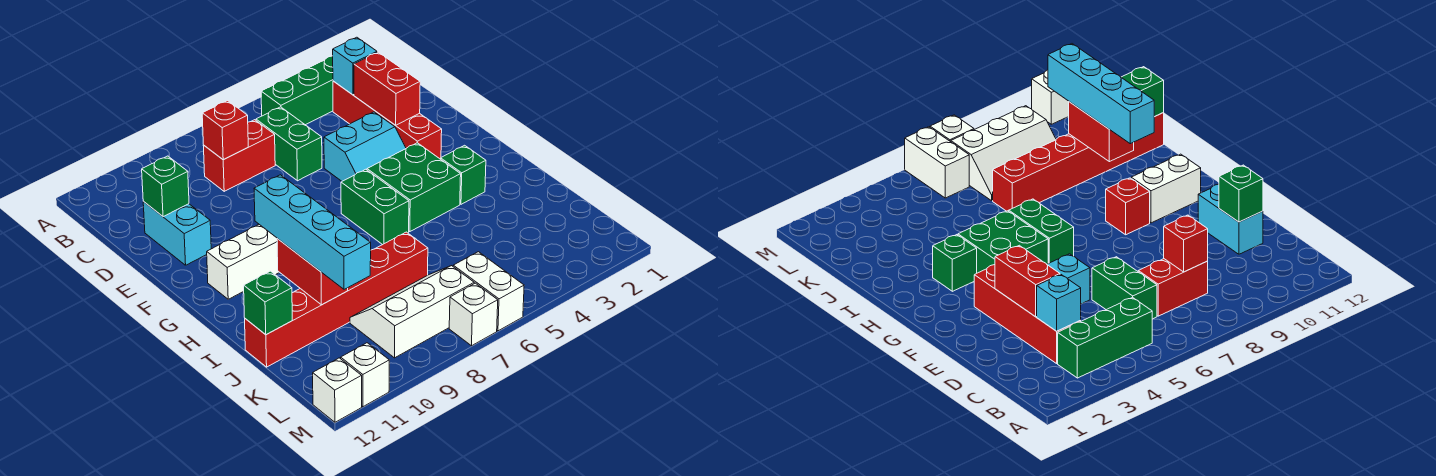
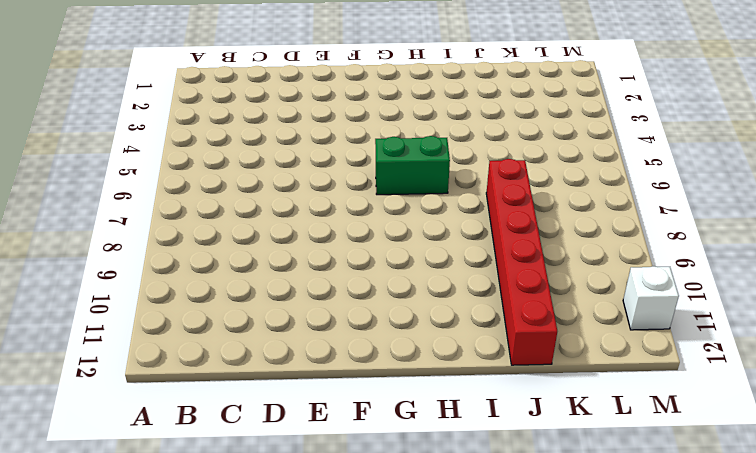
none -> green 1x3 brick [261,56,333,125]
none -> red 1x4 brick [333,81,442,159]
none -> green 1x2 brick [256,107,322,181]

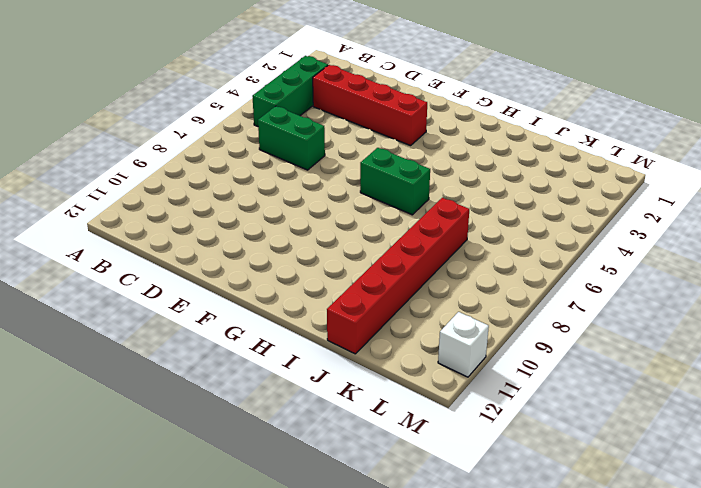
none -> red 1x2 brick [203,120,275,191]
none -> cyan 1x2 brick [143,202,211,265]
none -> cyan 2x2 slope [324,112,406,181]

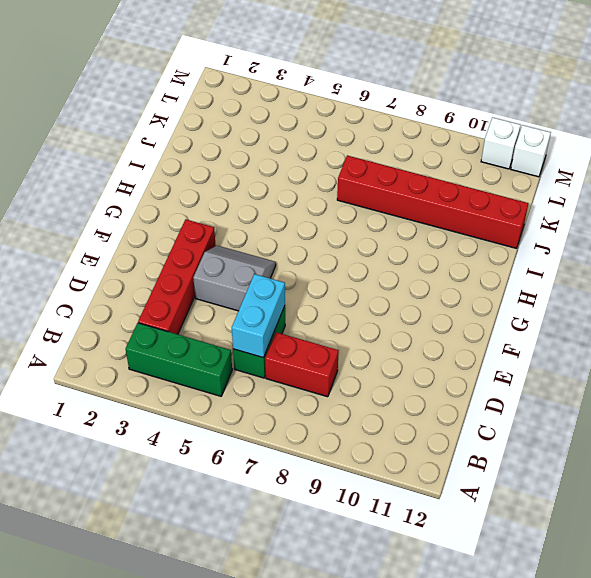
cyan 1x2 brick [232,274,285,358] -> cyan 1x2 brick moved to [143,202,211,265]
grey 2x2 slope [193,246,276,311] -> cyan 2x2 slope [324,112,406,181]
none -> green 2x2 brick [367,143,461,232]
none -> green 1x2 brick [341,169,409,245]
none -> red 1x1 brick [1106,178,1150,235]

